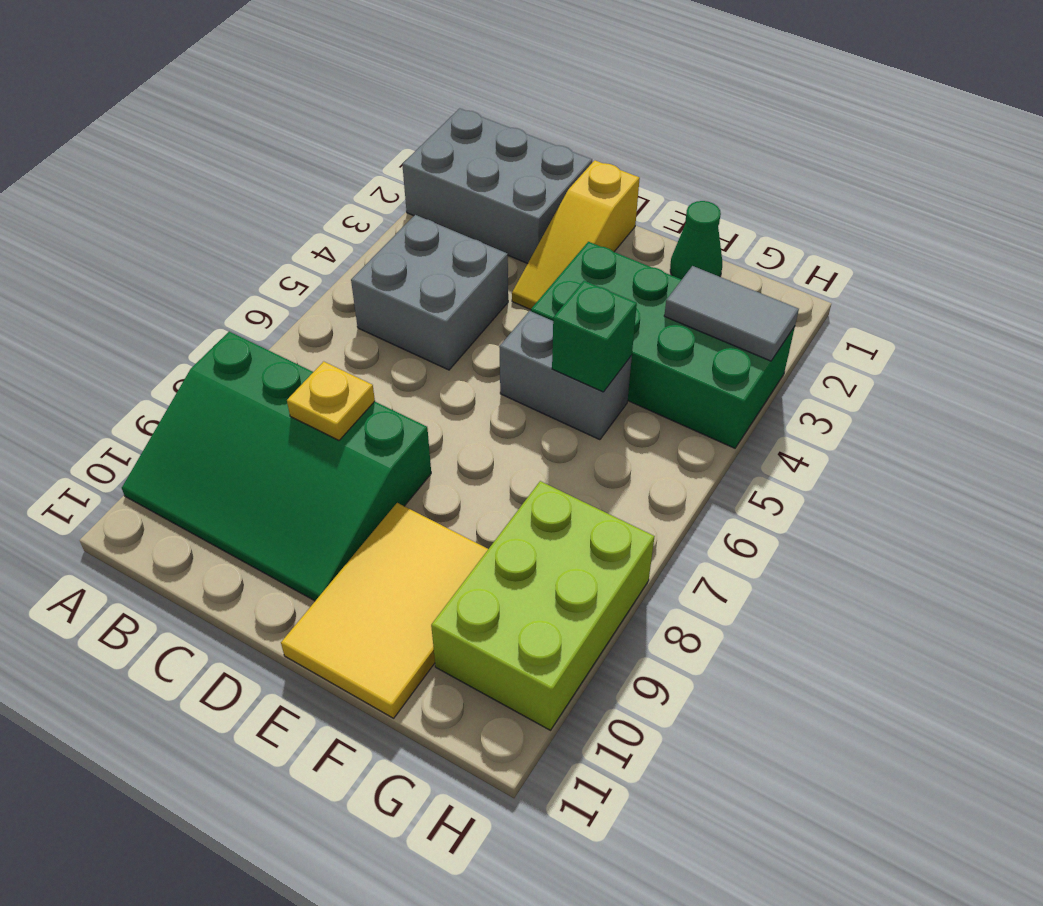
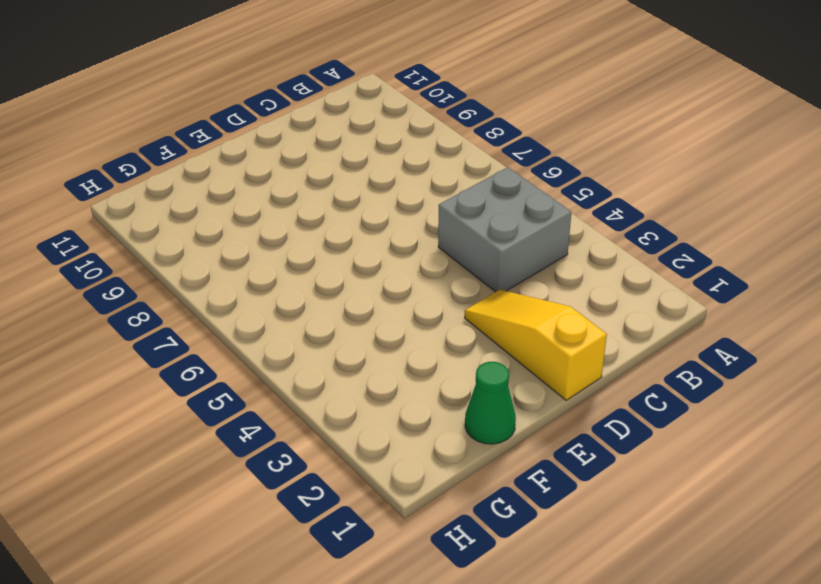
none -> grey 2x3 brick [402,108,592,264]
none -> green 3x4 slope [122,332,431,601]
none -> green 2x4 brick [531,242,795,448]

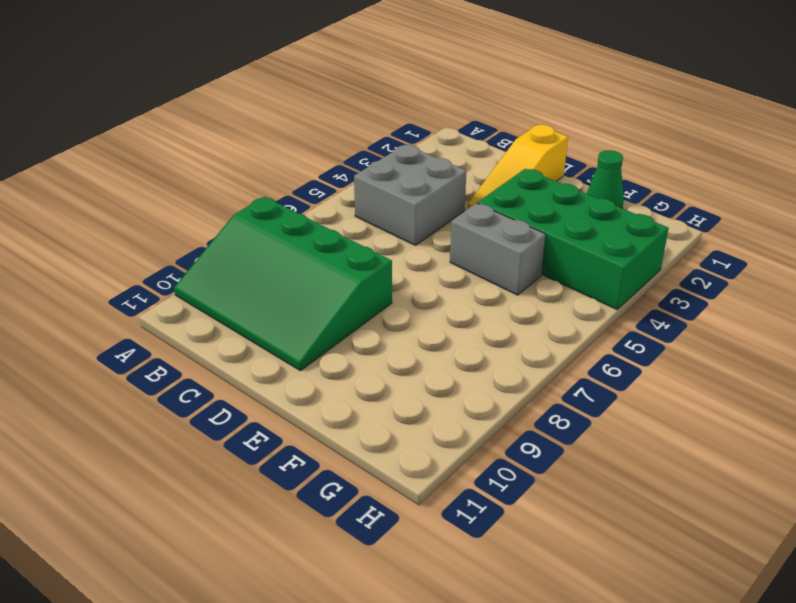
none -> grey 2x3 brick [402,108,592,264]
none -> yellow 2x3 tile [281,503,488,718]
none -> lime 2x3 brick [431,481,655,730]

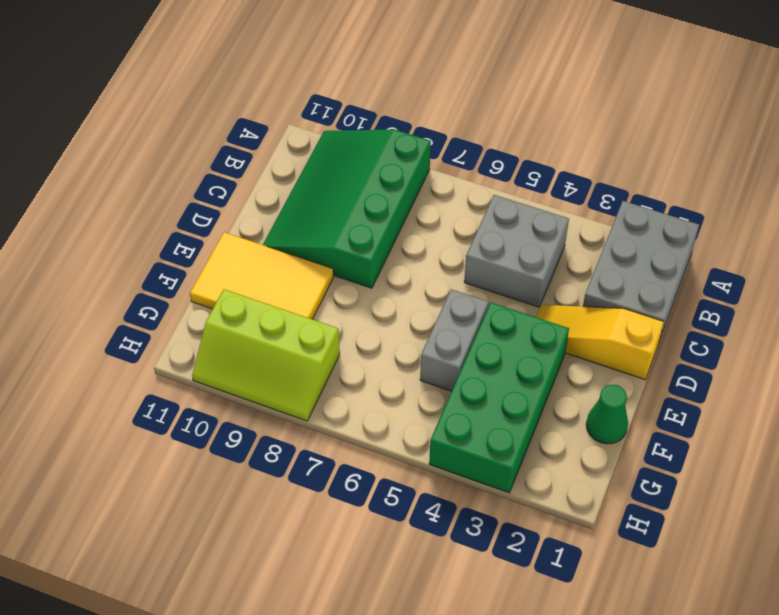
lime 2x3 slope [192,289,340,421] -> lime 2x3 brick [431,481,655,730]
none -> yellow 1x1 plate [287,361,375,440]
none -> green 1x1 brick [552,281,637,392]
none -> grey 1x2 tile [664,266,799,361]

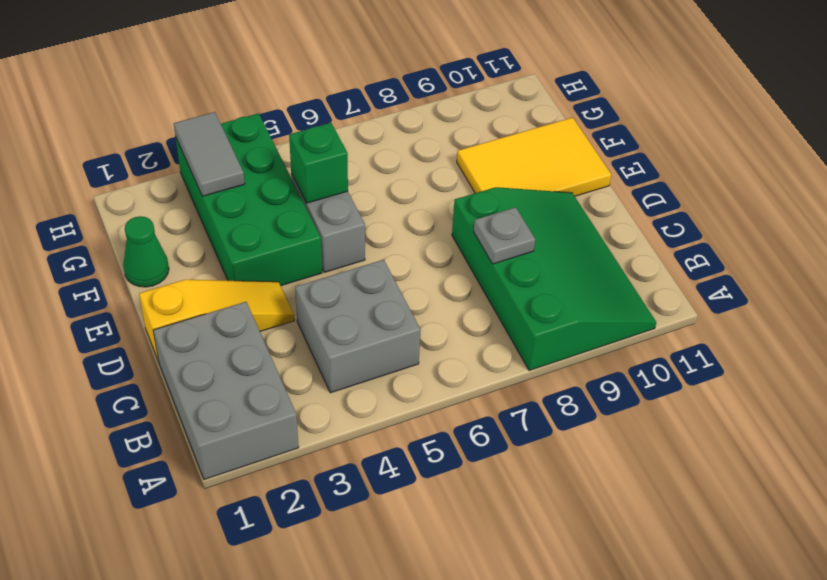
grey 1x1 plate [474,207,535,264] -> yellow 1x1 plate [287,361,375,440]
none -> lime 2x3 brick [431,481,655,730]

